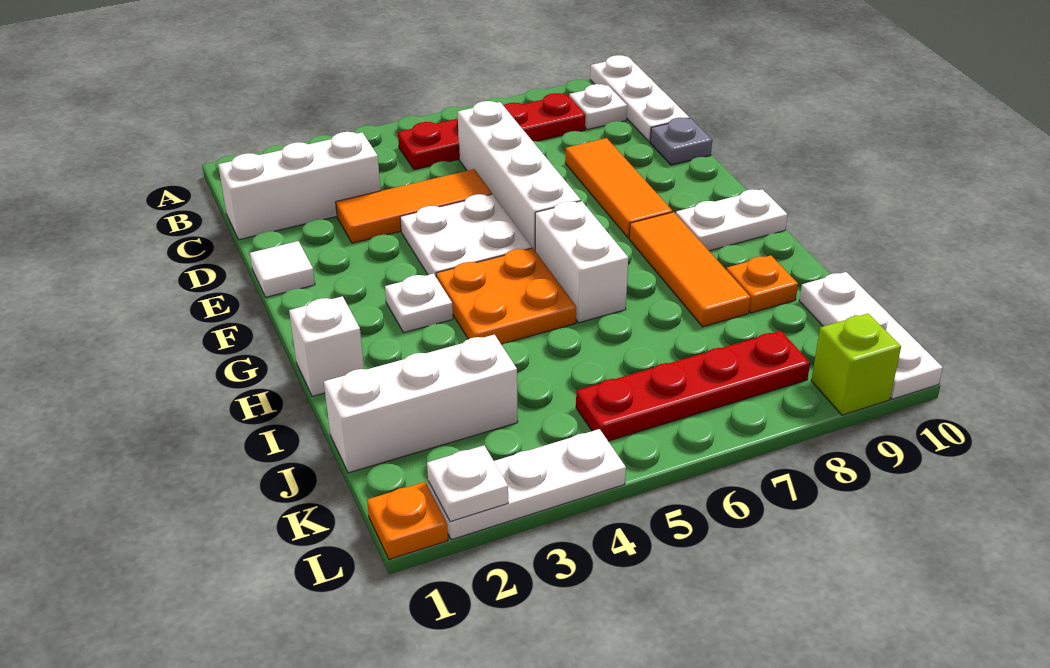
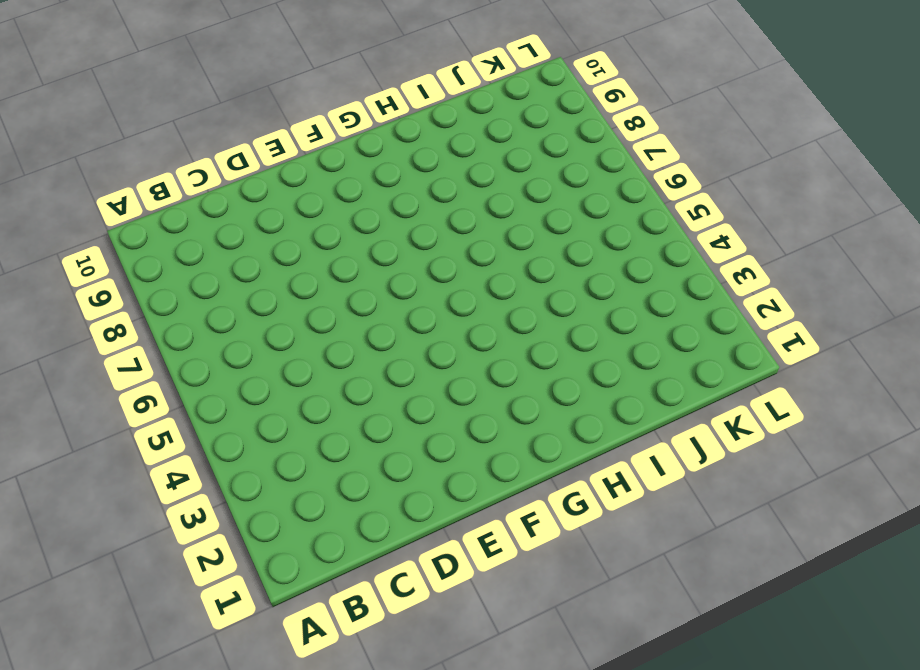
none -> white 1x3 plate [590,55,690,142]
none -> red 1x4 plate [398,93,586,170]
none -> white 1x1 plate [569,84,627,129]

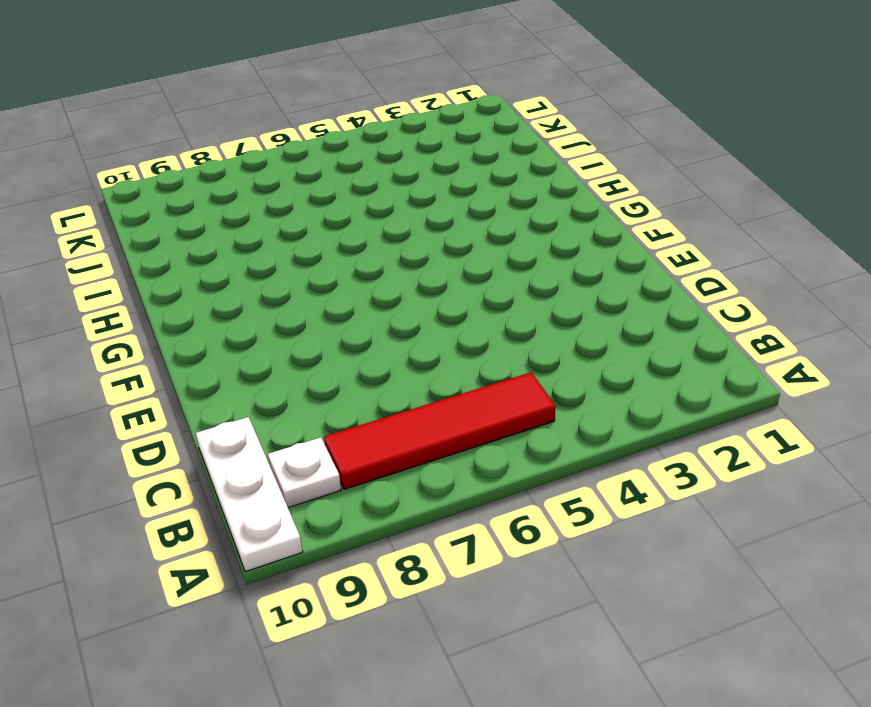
red 1x4 tile [324,372,556,489] -> red 1x4 plate [398,93,586,170]
none -> white 1x3 brick [218,132,381,240]
none -> white 1x4 brick [458,101,581,250]
none -> orange 1x3 tile [336,169,492,243]

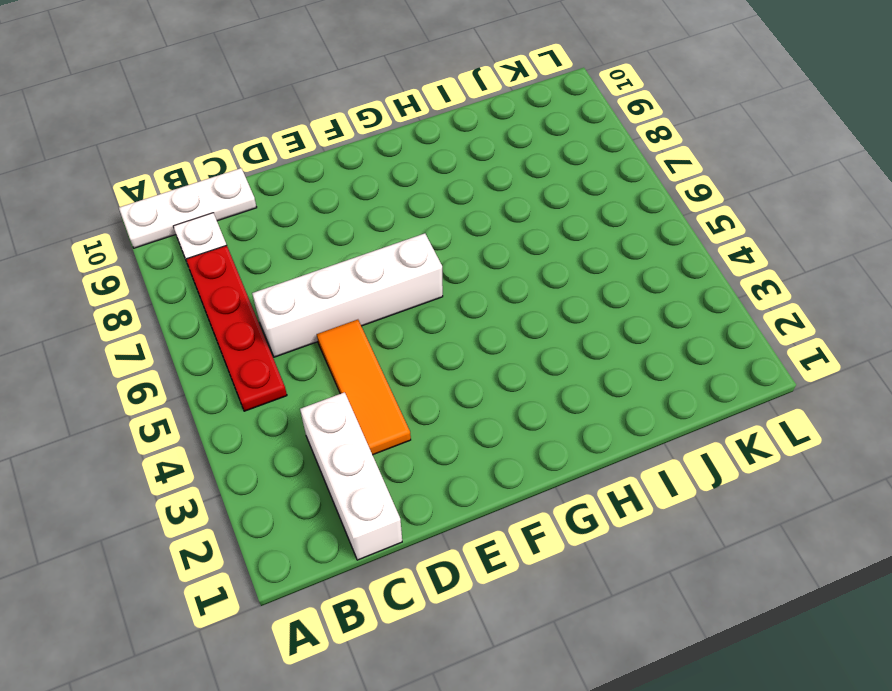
none -> orange 1x3 tile [565,138,673,238]
none -> grey 1x1 plate [650,118,712,165]
none -> white 1x1 tile [250,241,315,297]

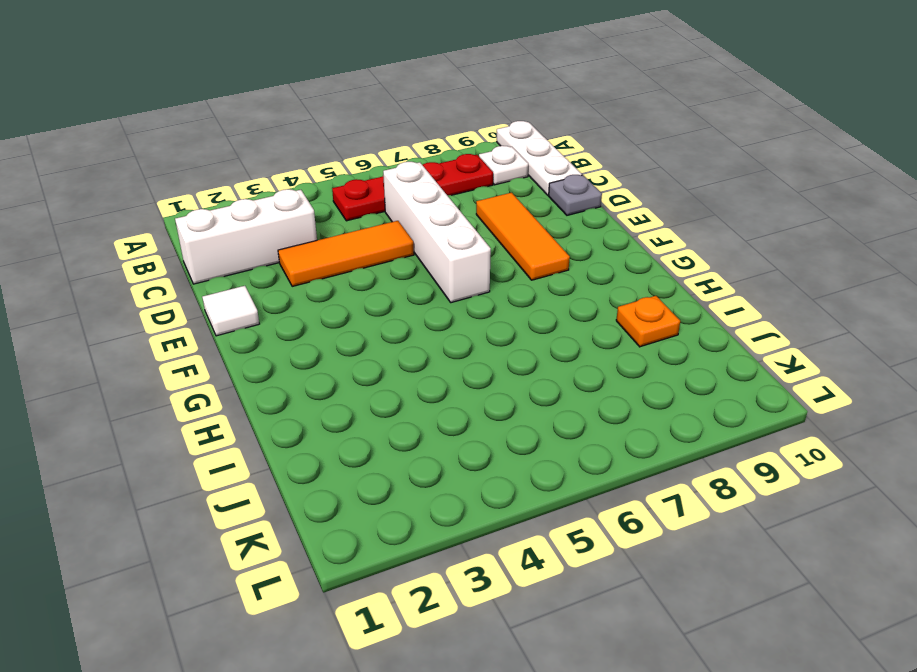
none -> white 2x2 plate [400,194,532,276]
none -> white 1x1 plate [385,274,453,333]
none -> orange 2x2 plate [436,248,576,344]

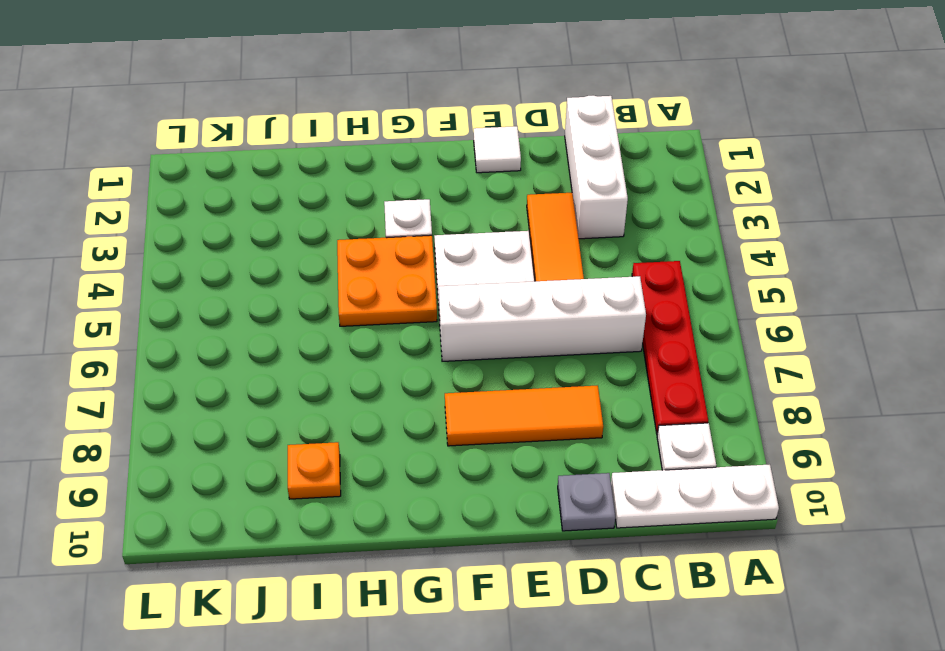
none -> white 1x2 brick [535,201,628,323]
none -> orange 1x3 tile [629,212,750,327]
none -> white 1x2 plate [676,189,788,251]

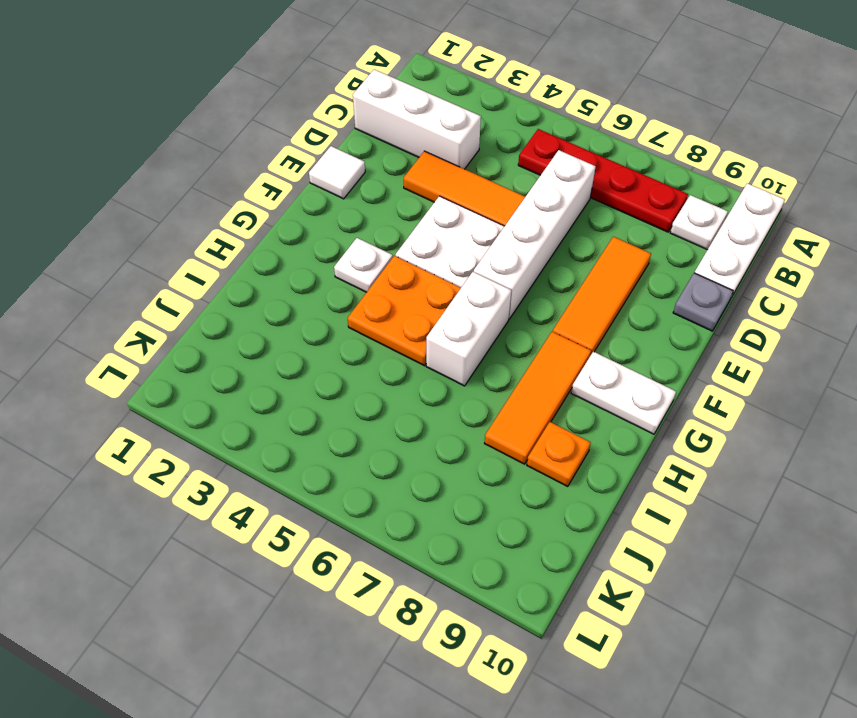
none -> white 1x1 brick [289,296,364,396]
none -> white 1x3 brick [324,335,518,473]
none -> white 1x3 plate [799,272,943,399]

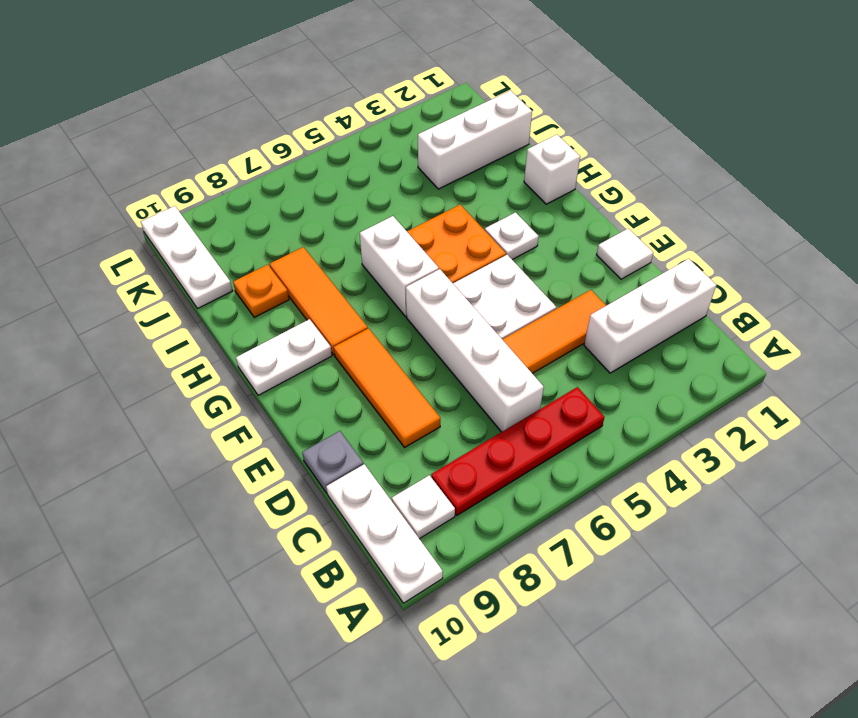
none -> red 1x4 plate [576,331,810,441]
none -> orange 1x1 plate [367,482,448,559]
none -> white 1x3 plate [428,429,626,540]

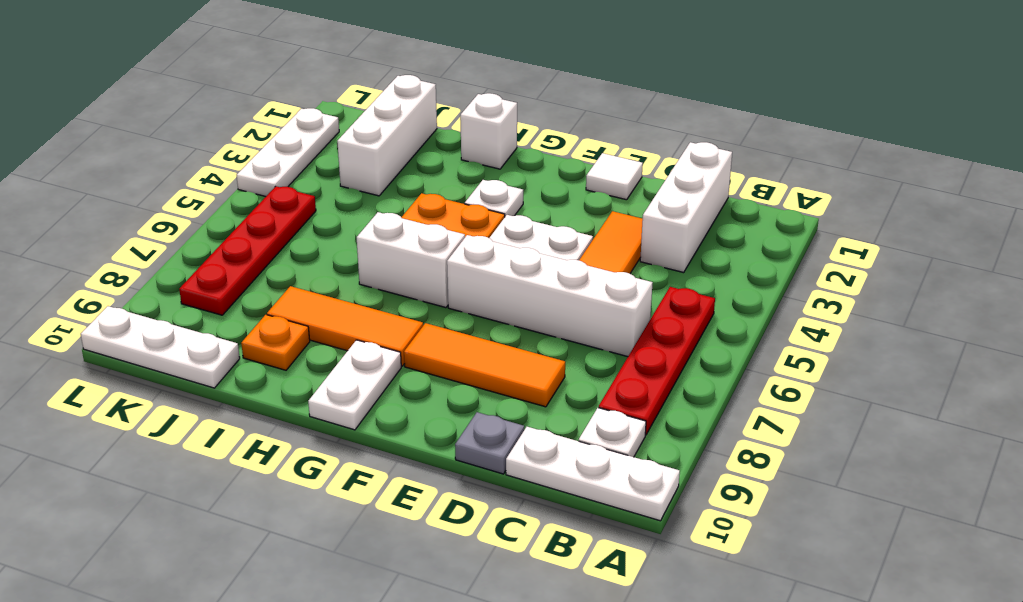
none -> orange 1x1 plate [367,482,448,559]
none -> lime 1x1 brick [811,313,901,415]
none -> white 1x1 plate [427,446,508,522]

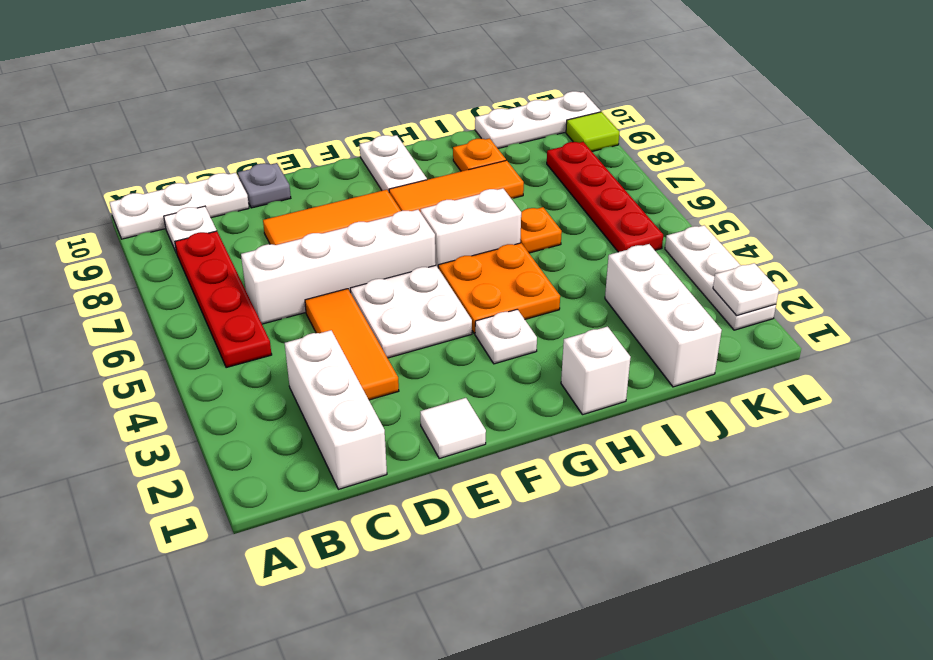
orange 1x1 plate [520,207,562,253] -> orange 1x1 plate moved to [367,482,448,559]
lime 1x1 tile [566,112,619,151] -> lime 1x1 brick [811,313,901,415]

